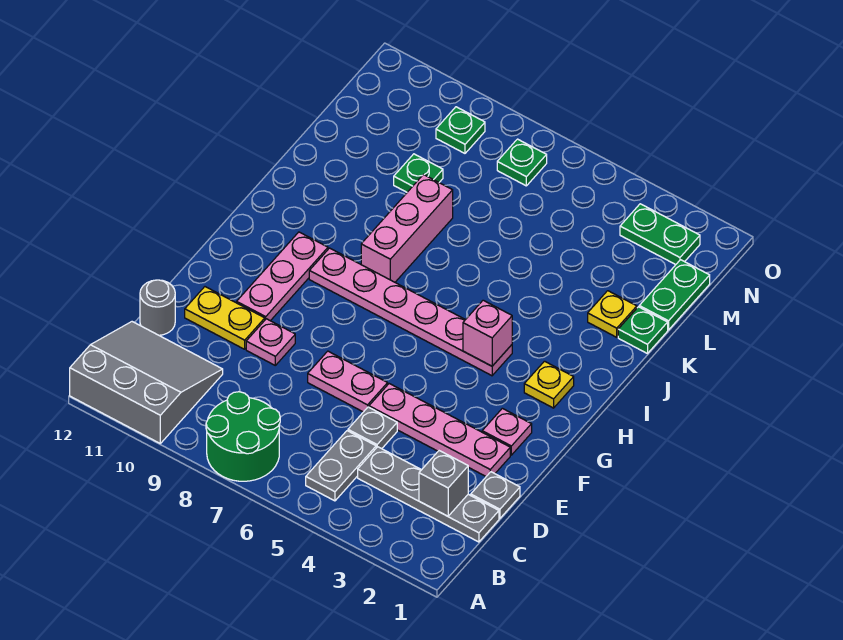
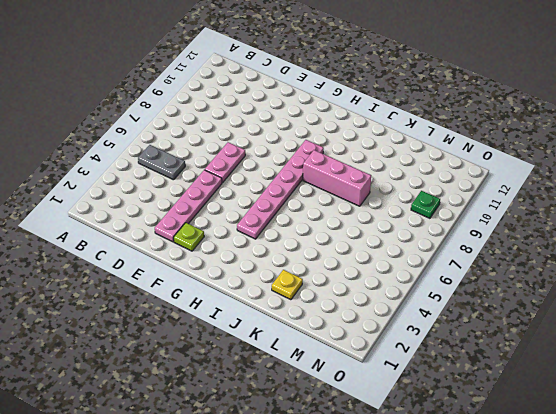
lime 1x1 plate [174,223,204,251] -> pink 1x1 plate [482,408,532,455]
none -> green 2x2 round brick [206,392,280,481]
none -> grey 3x3 slope [70,322,223,443]
none -> grey 1x4 plate [358,447,499,542]

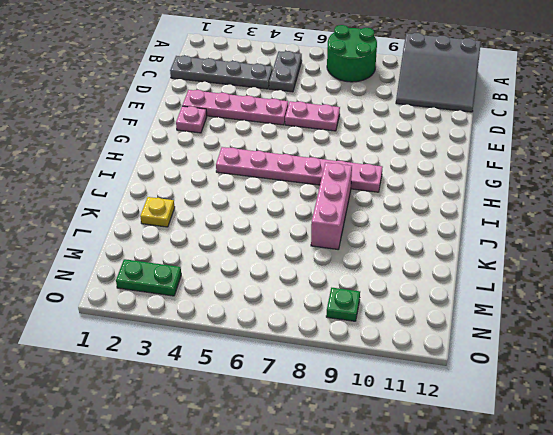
none -> grey 1x1 plate [471,472,520,518]
none -> grey 1x1 plate [348,407,397,449]
none -> grey 1x1 round brick [140,280,175,335]

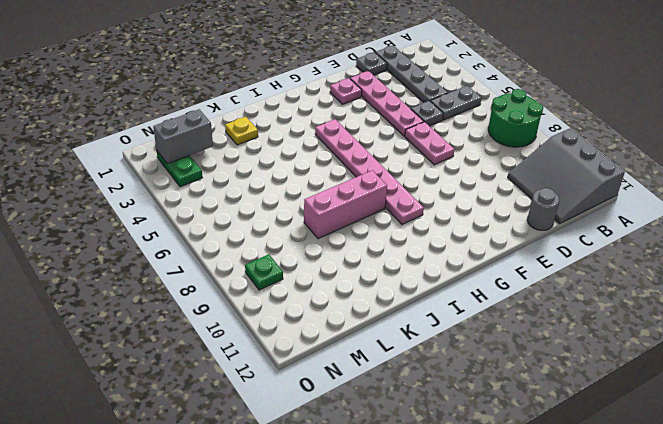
grey 1x2 brick [153,109,213,164] -> none
none -> pink 1x1 plate [246,319,295,365]
none -> yellow 1x2 plate [185,287,265,349]
none -> pink 1x3 plate [237,232,328,321]

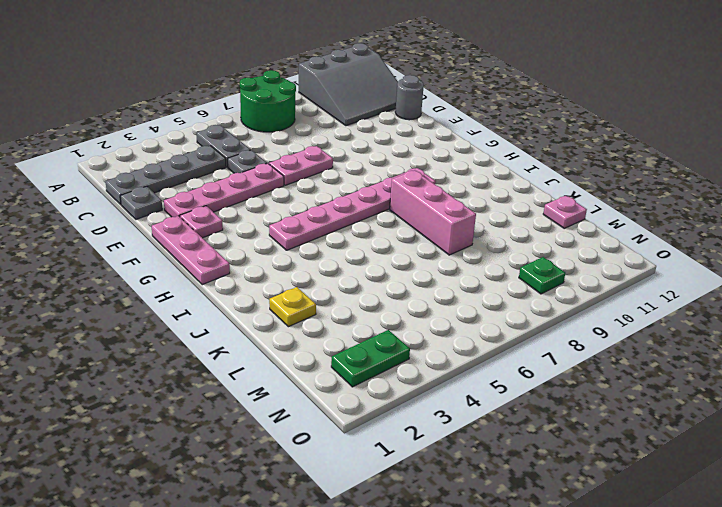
pink 1x3 plate [152,216,230,285] -> pink 1x3 plate moved to [237,232,328,321]
pink 1x1 plate [543,196,587,228] -> pink 1x1 plate moved to [246,319,295,365]
none -> yellow 1x2 plate [185,287,265,349]
none -> yellow 1x1 plate [524,361,574,408]
none -> green 1x1 plate [618,307,668,354]

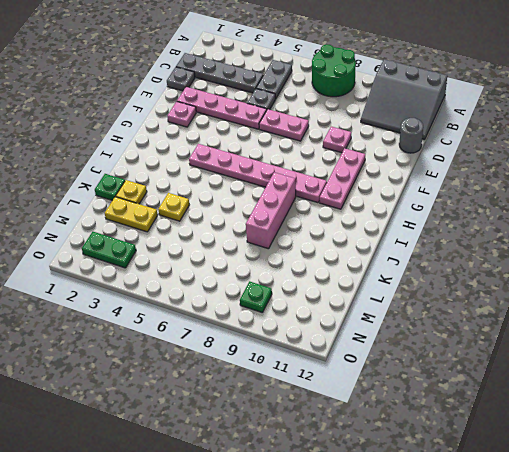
yellow 1x1 plate [158,193,189,221] -> yellow 1x1 plate moved to [524,361,574,408]
yellow 1x2 plate [105,197,158,232] -> yellow 1x2 plate moved to [185,287,265,349]
none -> green 1x2 plate [639,260,710,330]
none -> green 1x1 plate [394,154,443,192]
none -> green 1x1 plate [497,139,547,186]

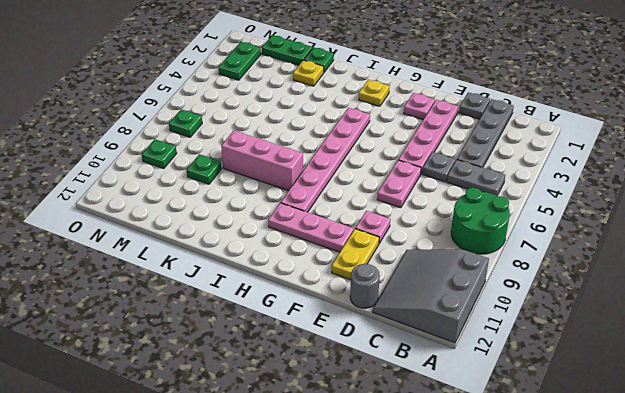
none -> grey 1x1 brick [419,451,468,516]
none -> pink 1x1 brick [463,300,512,366]

